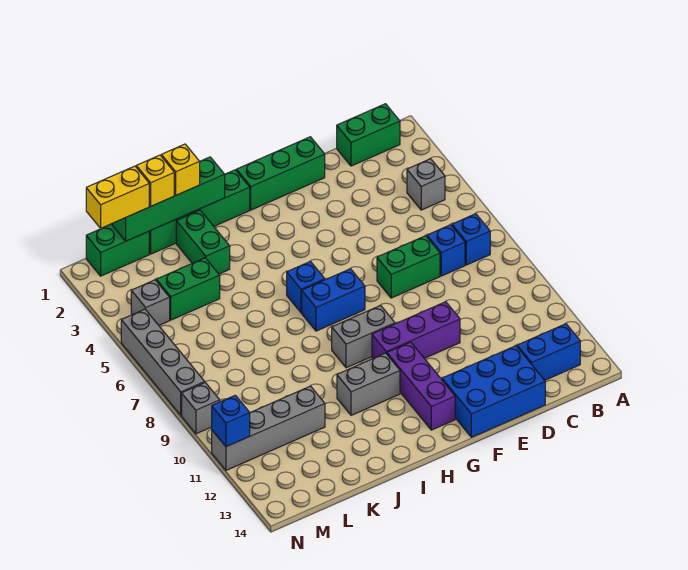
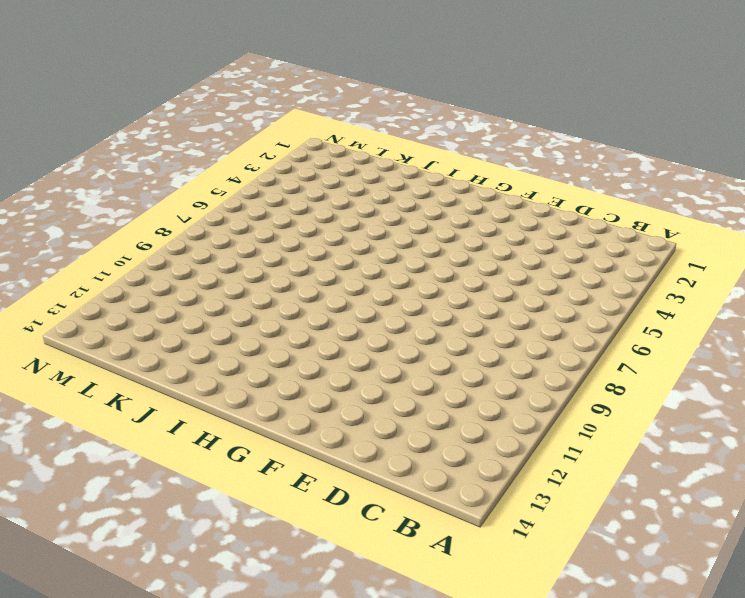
none -> green 1x2 brick [337,104,400,166]
none -> grey 1x1 brick [407,159,445,210]
none -> blue 1x1 brick [452,214,490,265]

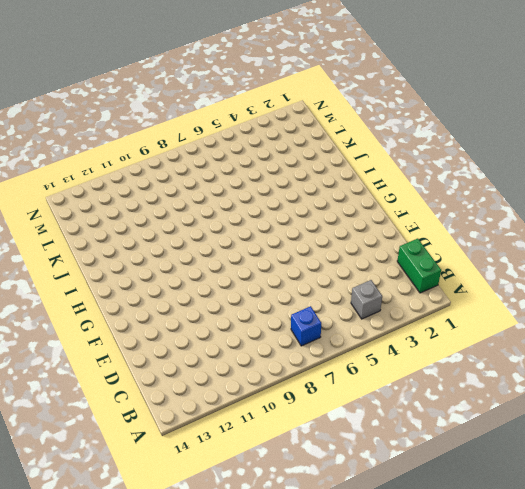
none -> blue 1x2 brick [517,324,580,380]
none -> blue 1x1 brick [427,225,465,276]
none -> green 1x2 brick [377,236,440,298]

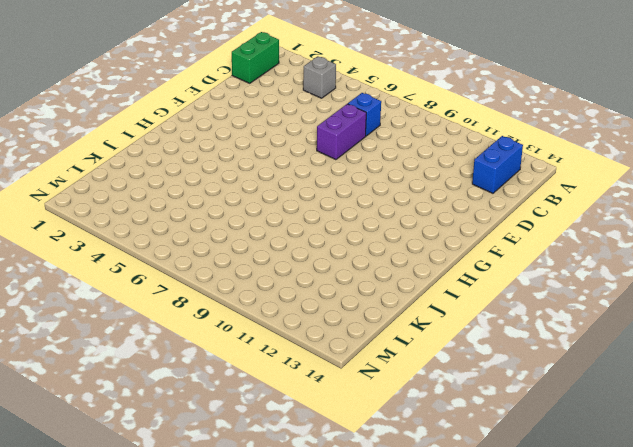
purple 1x2 brick [317,104,366,160] -> green 1x2 brick [377,236,440,298]
none -> blue 1x1 brick [452,214,490,265]
none -> blue 2x3 brick [442,346,545,437]
none -> green 1x3 brick [236,137,325,210]

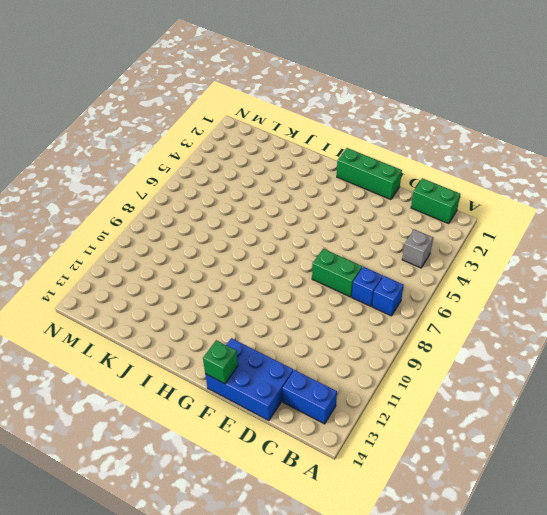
green 1x1 brick [203,340,238,384] -> none
none -> purple 1x3 brick [372,302,460,359]
none -> blue 1x2 brick [302,269,365,331]
none -> grey 1x2 brick [332,306,395,368]

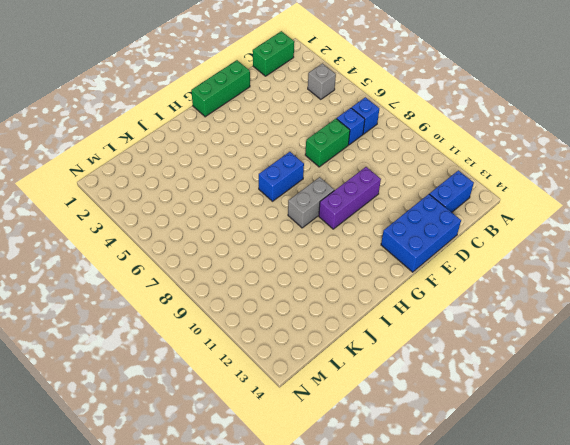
none -> purple 1x3 brick [387,342,455,430]
none -> green 1x4 brick [149,170,250,254]
none -> blue 1x1 brick [287,262,325,313]

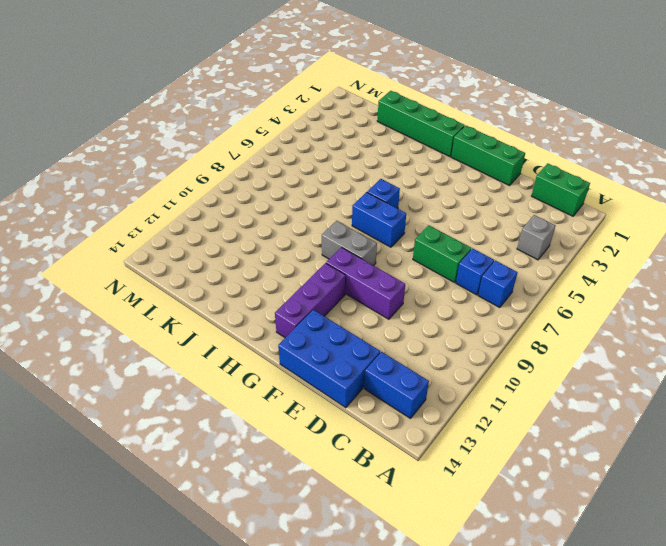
none -> grey 1x2 brick [337,353,400,415]
none -> green 1x2 brick [176,210,230,274]
none -> green 1x2 brick [156,258,220,320]

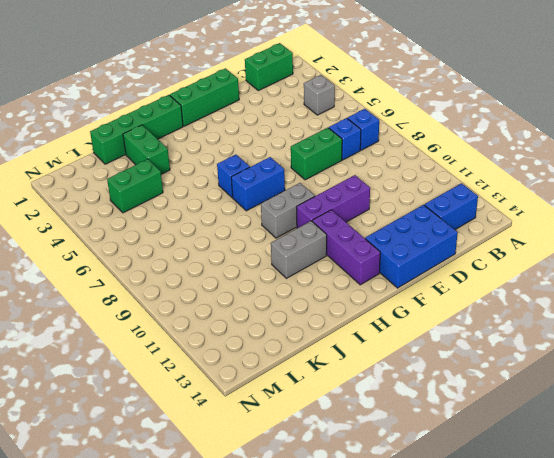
none -> grey 1x4 brick [212,386,325,470]
none -> green 1x2 brick [86,224,149,276]
none -> grey 1x1 brick [131,280,170,325]

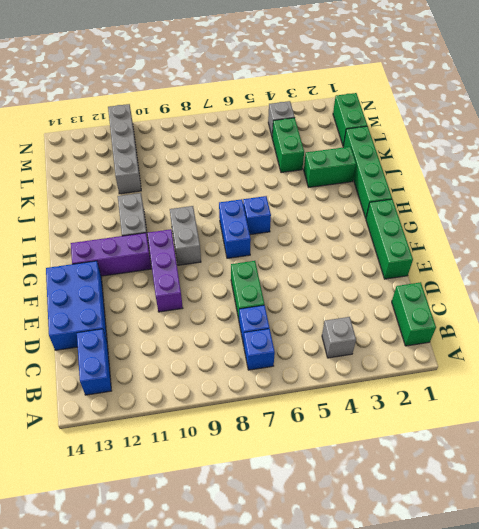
none -> grey 1x4 brick [121,309,205,415]
none -> grey 1x1 brick [182,383,220,434]
none -> green 1x4 brick [112,157,225,241]

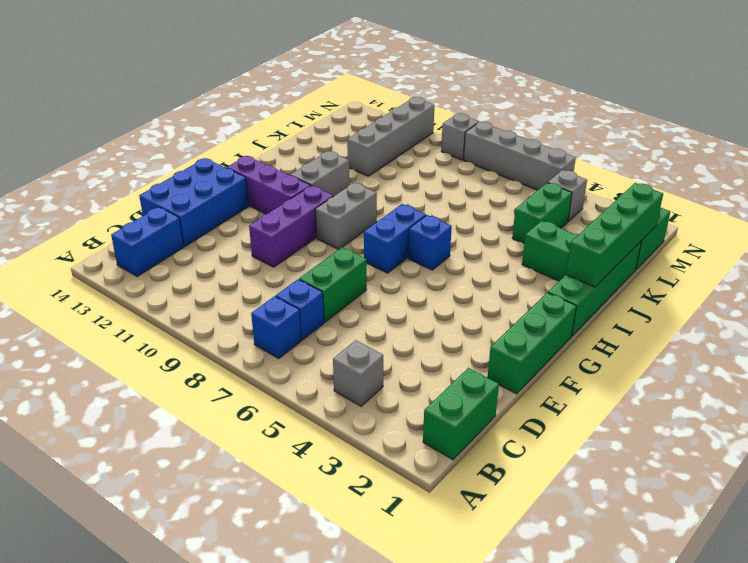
none -> blue 1x1 brick [212,395,250,447]
none -> yellow 1x1 brick [161,144,200,195]
none -> yellow 1x1 brick [136,155,174,206]

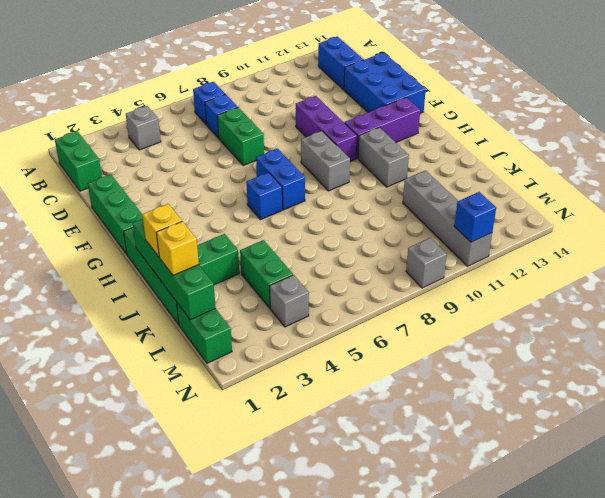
none -> grey 1x4 brick [121,309,205,415]
none -> yellow 1x2 brick [86,166,149,228]

